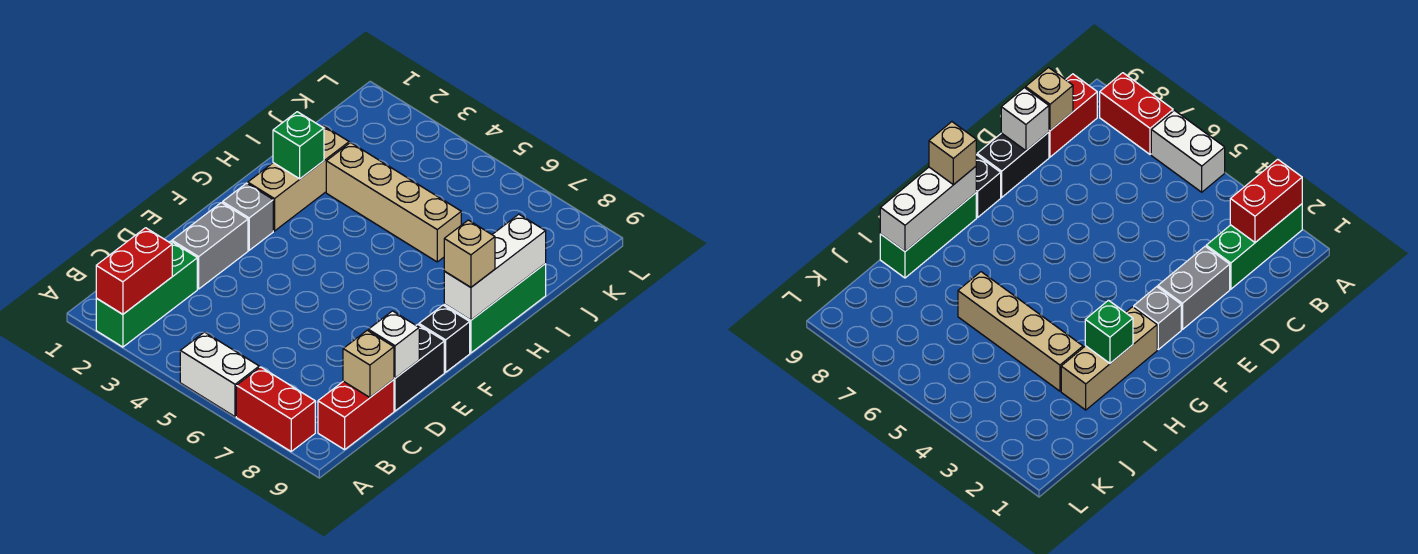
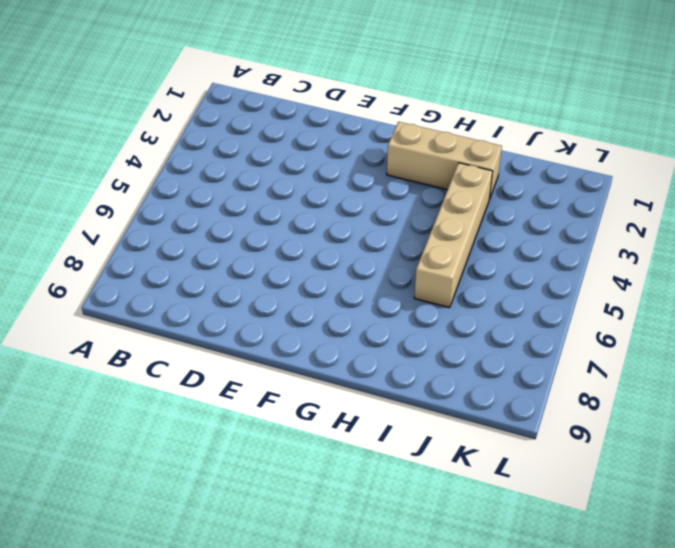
none -> green 1x3 brick [96,241,197,347]
none -> white 1x2 brick [180,332,259,417]
none -> red 1x2 brick [236,367,315,451]

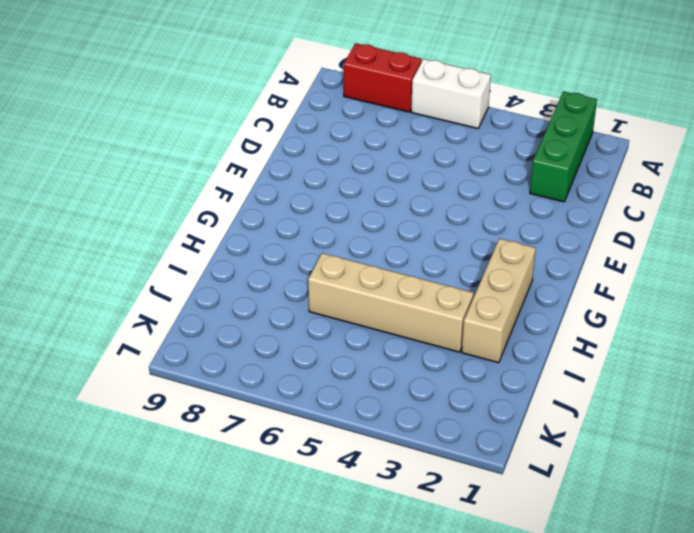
none -> red 1x2 brick [318,380,394,450]
none -> grey 1x2 brick [172,203,248,289]
none -> black 1x2 brick [394,325,444,411]

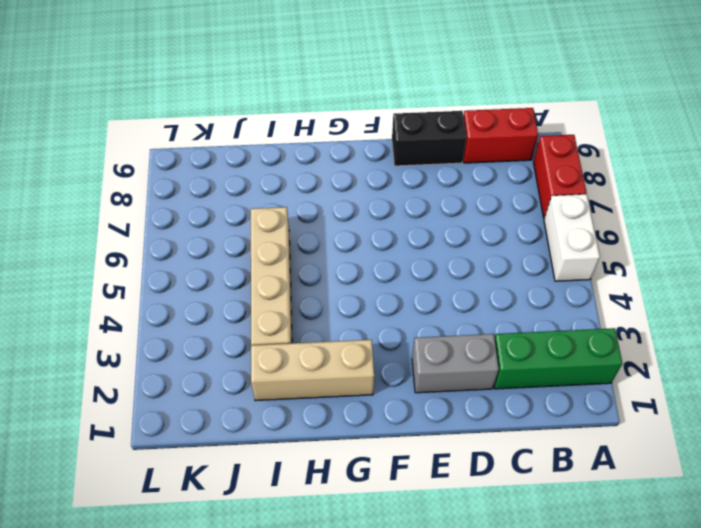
none -> grey 1x1 brick [223,183,273,250]
none -> black 1x1 brick [419,305,470,372]
none -> green 1x3 brick [444,264,546,353]

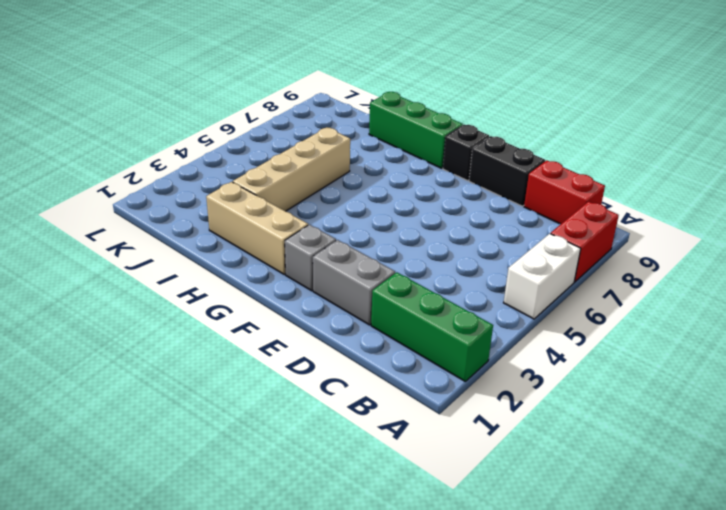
none -> red 1x2 brick [96,228,172,314]
none -> tan 1x1 brick [343,330,394,397]
none -> white 1x1 brick [368,311,419,378]

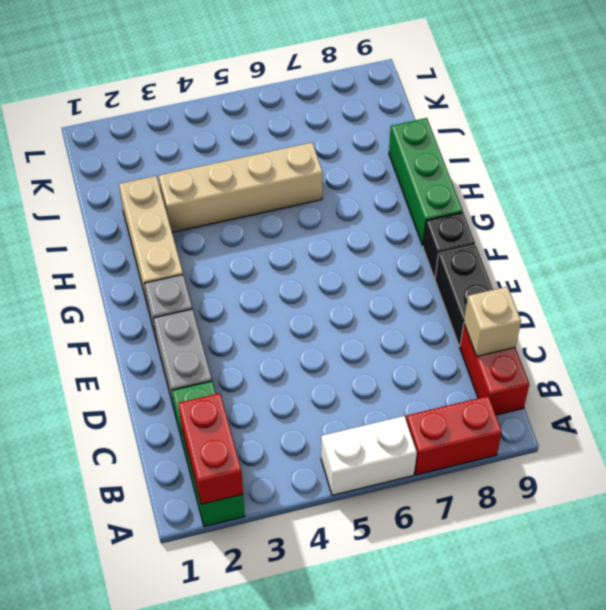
none -> white 1x1 brick [368,311,419,378]
none -> white 1x3 brick [444,214,546,320]
none -> green 1x1 brick [273,112,324,179]

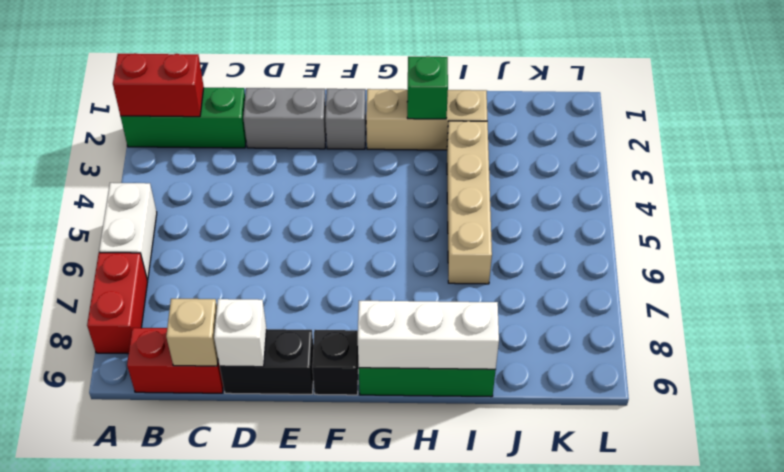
none -> tan 1x1 brick [444,220,495,287]

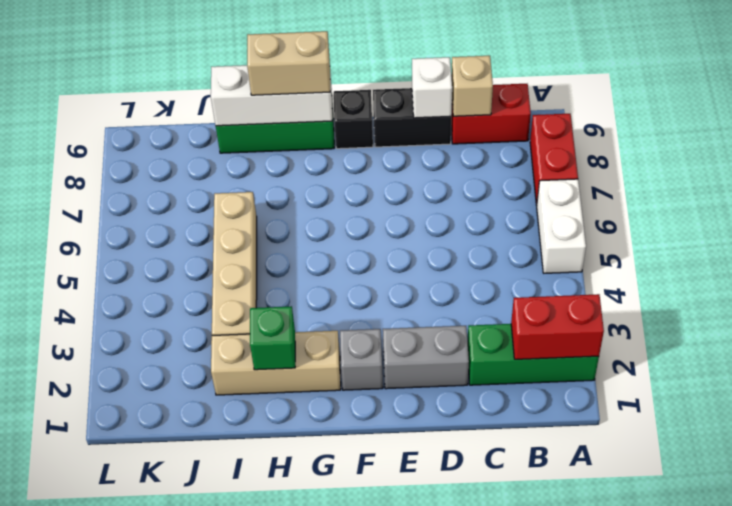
tan 1x2 brick [247,31,330,95] -> tan 1x1 brick [444,220,495,287]

